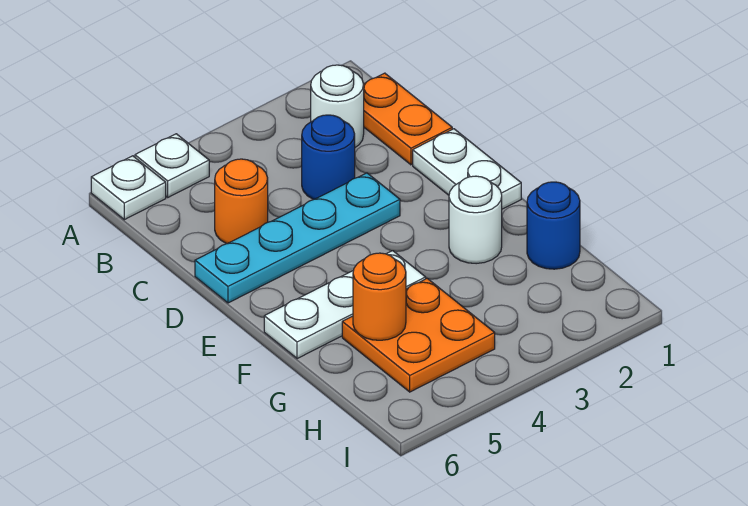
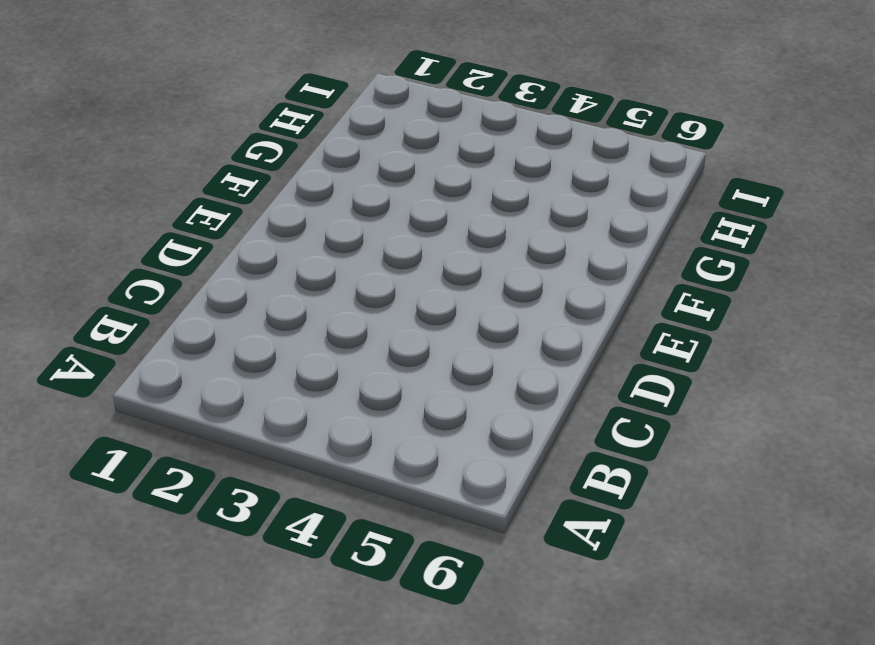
none -> white 1x1 plate [135,134,209,197]
none -> white 1x1 plate [91,156,166,220]
none -> orange 1x2 plate [364,73,452,165]

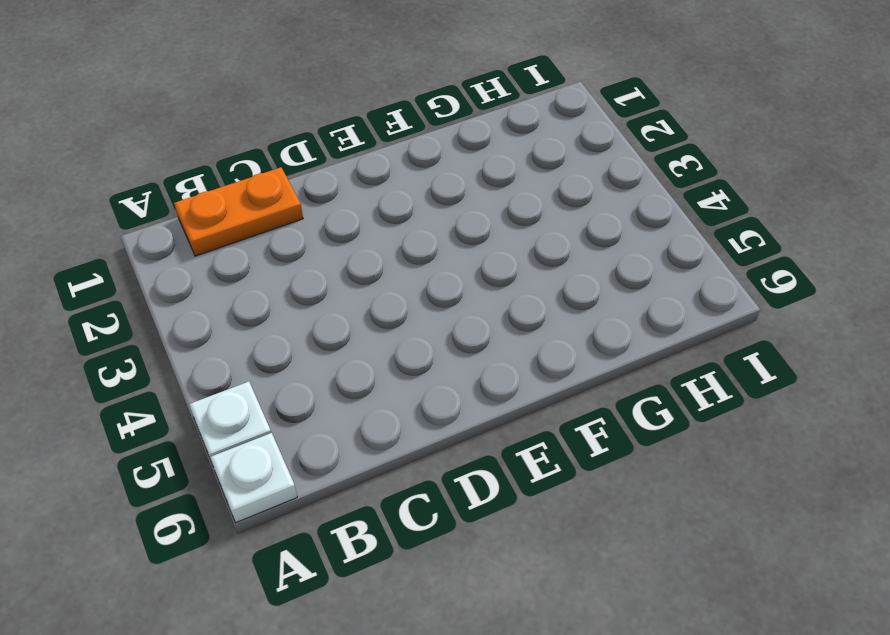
none -> white 1x1 round brick [311,65,364,147]
none -> blue 1x1 round brick [302,115,355,200]
none -> orange 1x1 round brick [215,159,268,244]

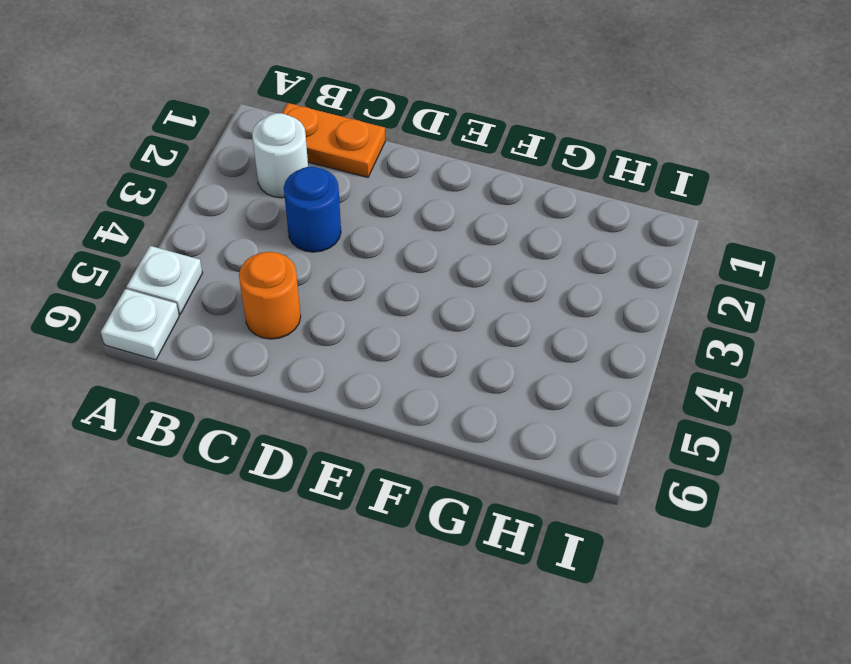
none -> white 1x2 plate [413,129,521,209]
none -> cyan 1x4 plate [195,173,400,303]
none -> white 1x1 round brick [449,176,502,264]

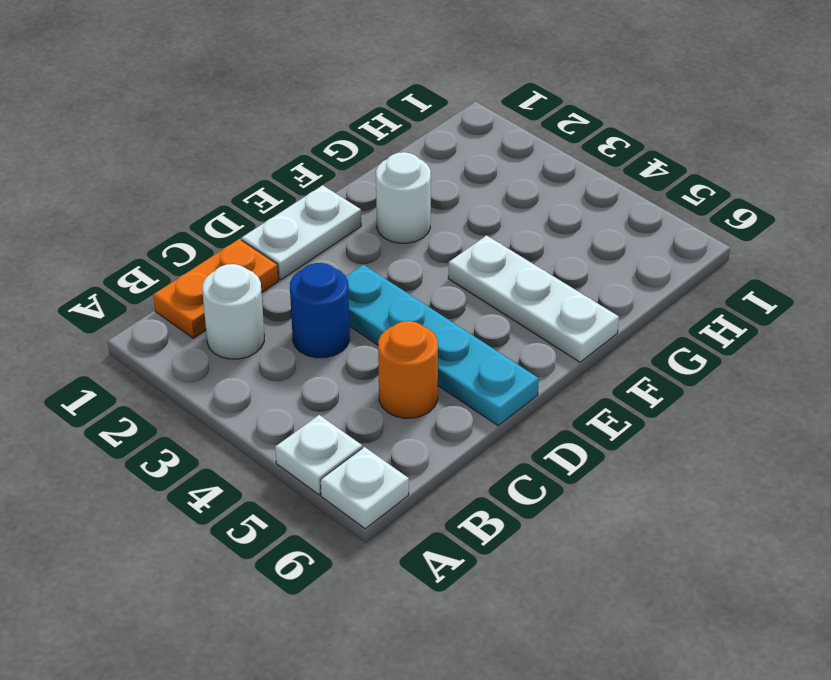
none -> blue 1x1 round brick [527,182,580,269]
none -> orange 2x2 plate [342,279,495,392]
none -> orange 1x1 round brick [353,253,406,340]

